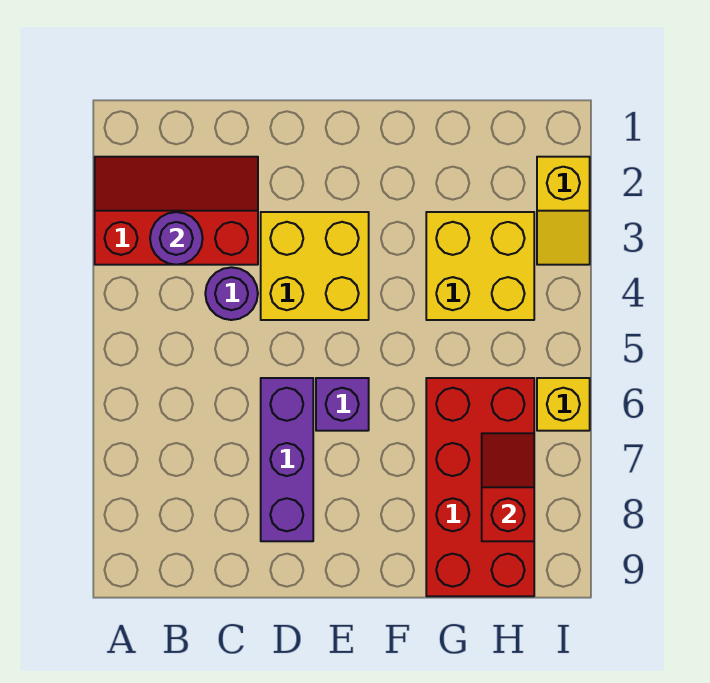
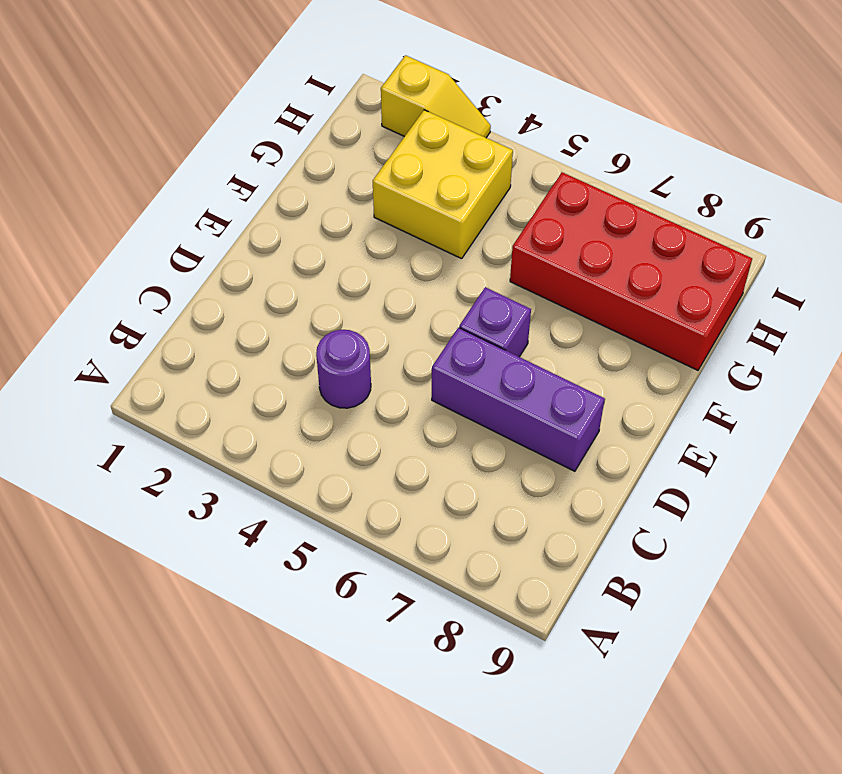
none -> red 2x3 slope [95,157,258,265]
none -> yellow 2x2 brick [261,212,369,320]

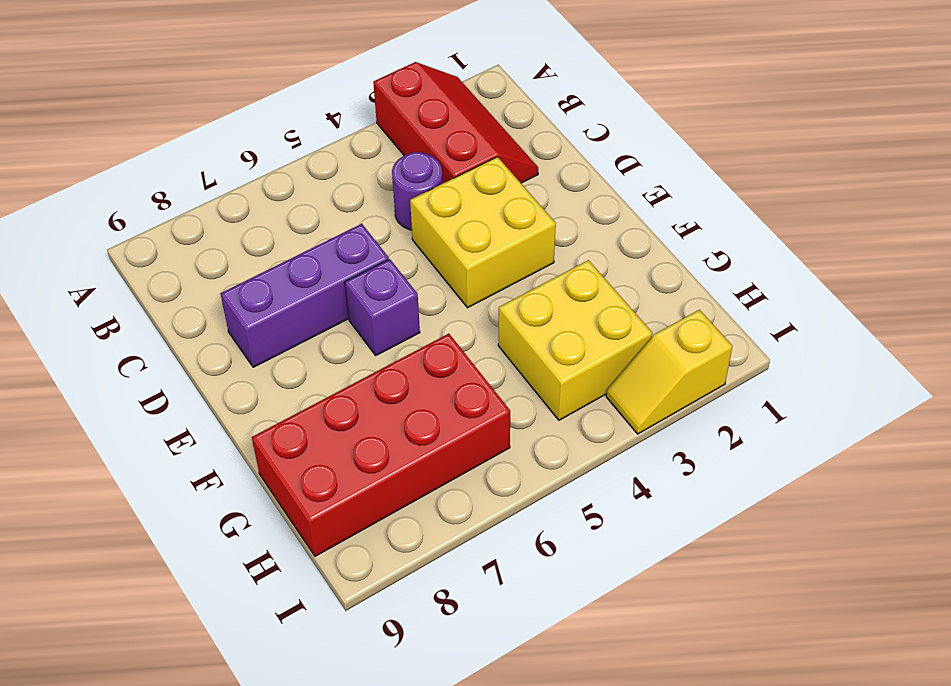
none -> yellow 1x1 brick [537,378,590,431]
none -> purple 1x1 round brick [150,212,203,265]

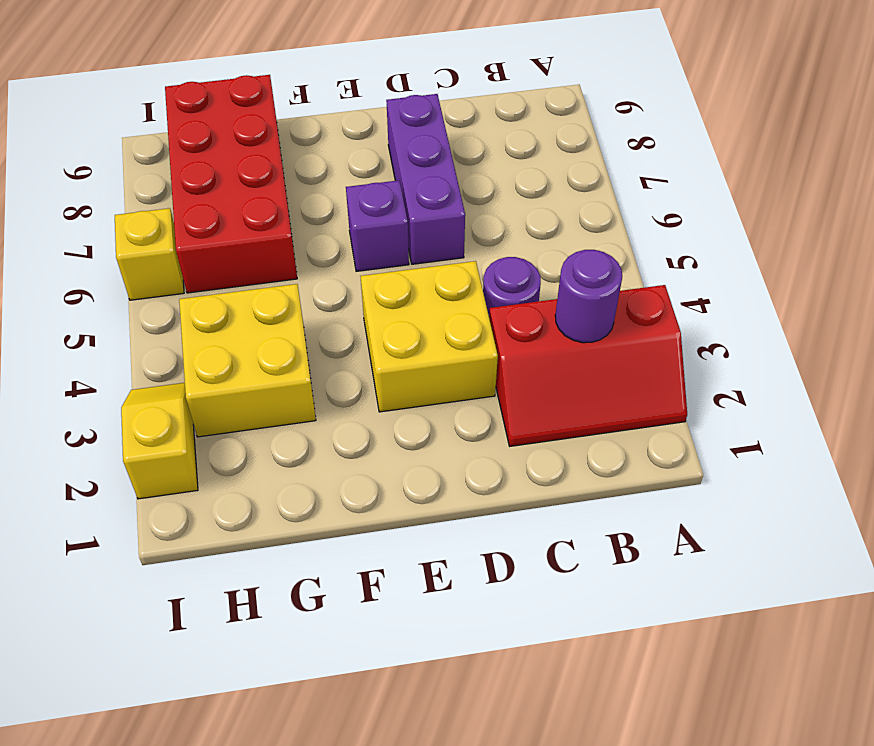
none -> red 1x2 slope [482,433,534,541]

